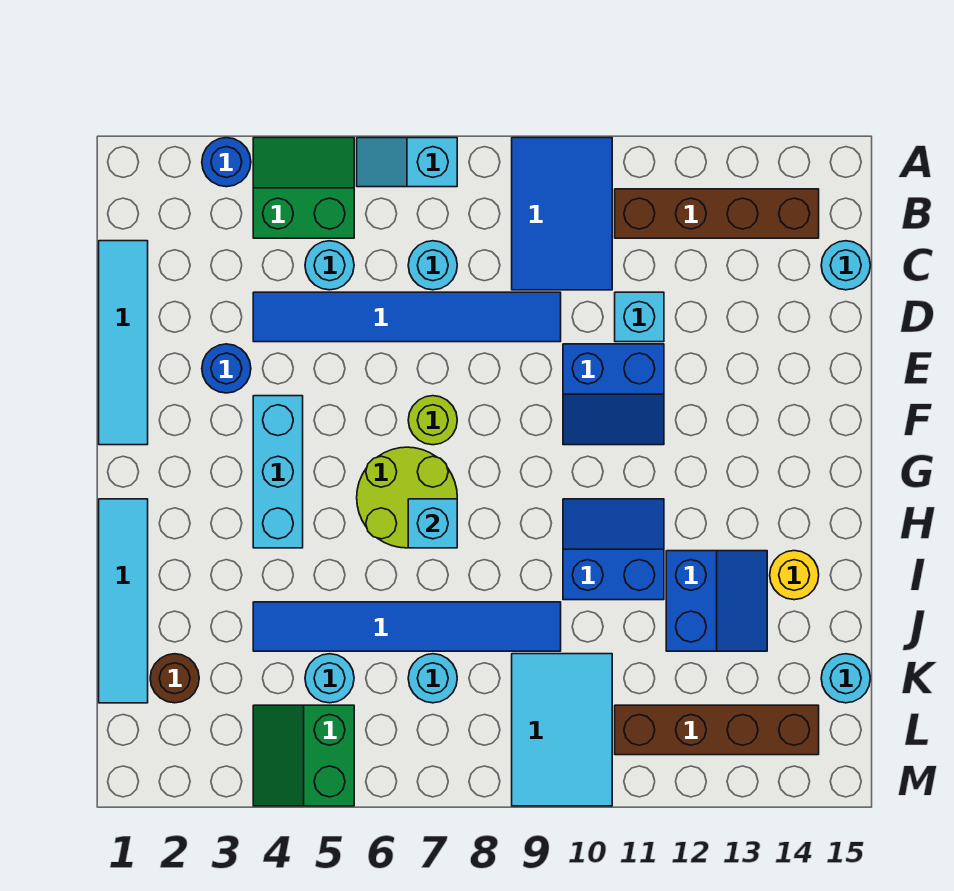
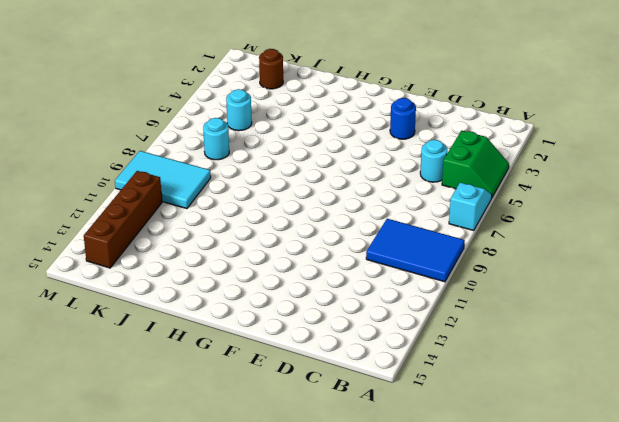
none -> blue 1x1 round brick [202,138,251,187]
none -> brown 1x4 brick [615,189,819,238]
none -> cyan 1x4 tile [99,241,148,445]

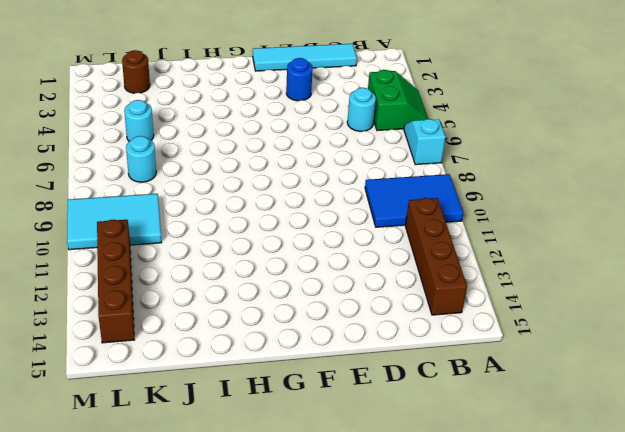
none -> blue 1x1 round brick [202,138,251,187]
none -> cyan 1x1 round brick [408,241,457,290]
none -> cyan 1x1 round brick [821,241,870,290]

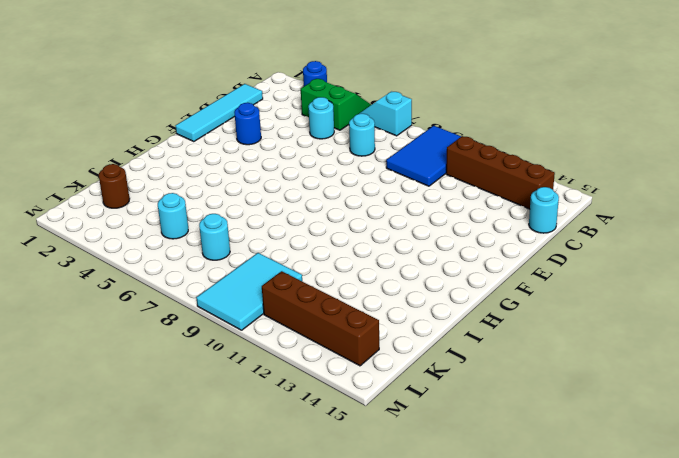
none -> blue 1x6 tile [253,292,561,342]
none -> cyan 1x1 brick [615,292,664,342]
none -> blue 2x2 slope [563,344,664,445]

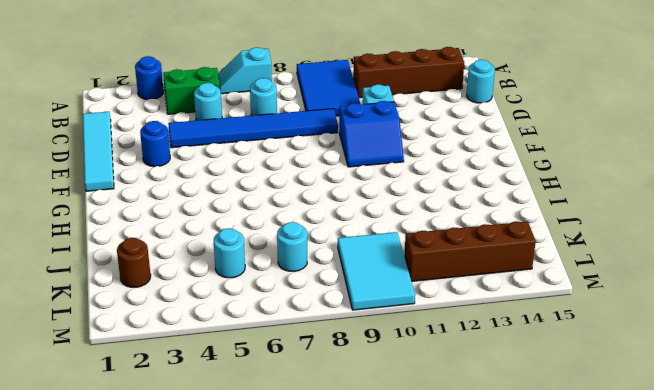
none -> cyan 1x3 brick [253,396,303,548]
none -> lime 1x1 round brick [408,396,457,445]
none -> lime 2x2 round brick [357,447,457,548]

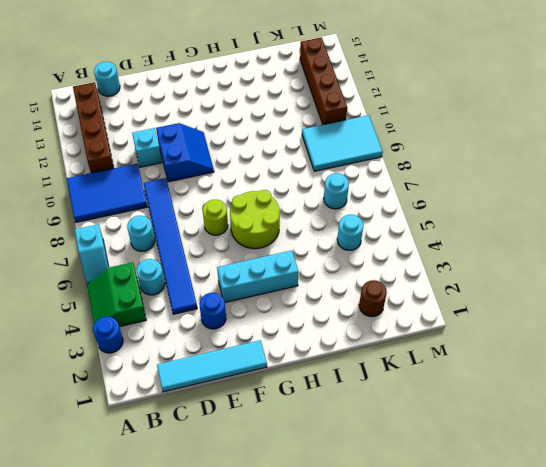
none -> cyan 1x4 tile [99,499,148,703]
none -> blue 2x2 slope [563,499,664,600]
none -> blue 2x2 slope [666,551,767,651]

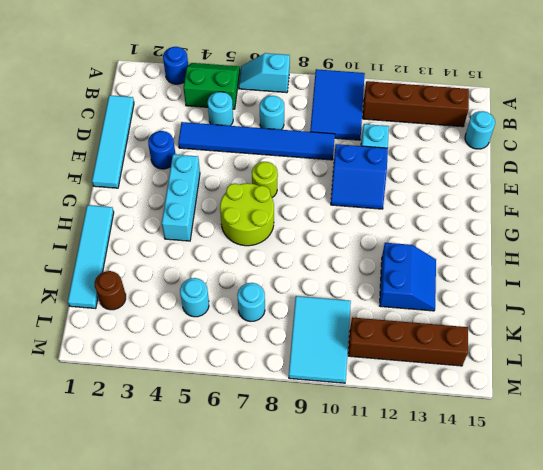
none -> blue 2x2 slope [563,499,664,600]
none -> yellow 1x1 round brick [770,551,819,600]
none -> blue 1x6 tile [253,602,561,651]

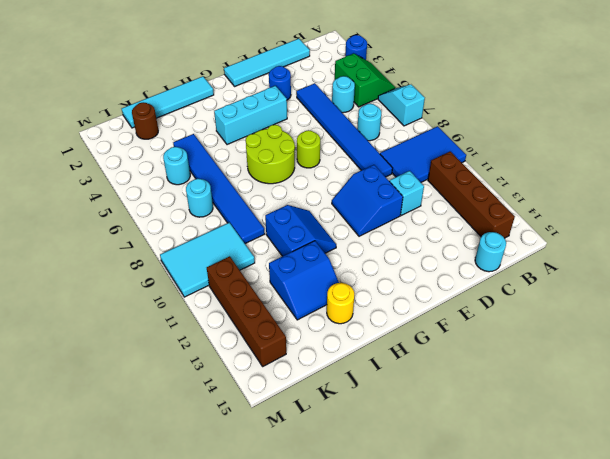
none -> cyan 1x1 round brick [821,654,870,703]
none -> green 2x2 slope [253,705,354,806]
none -> cyan 1x1 brick [408,499,457,548]

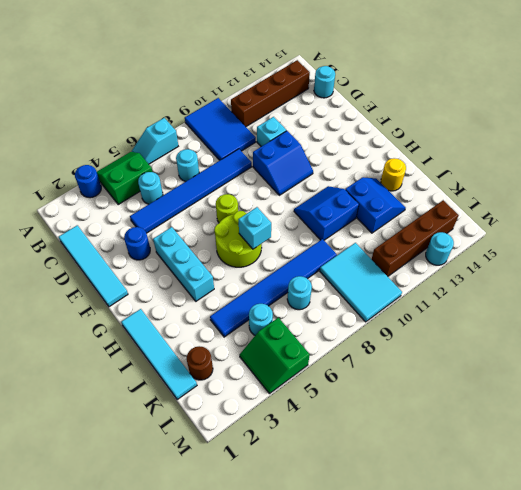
cyan 1x1 round brick [426,232,454,265] -> cyan 1x1 round brick moved to [821,654,870,703]

